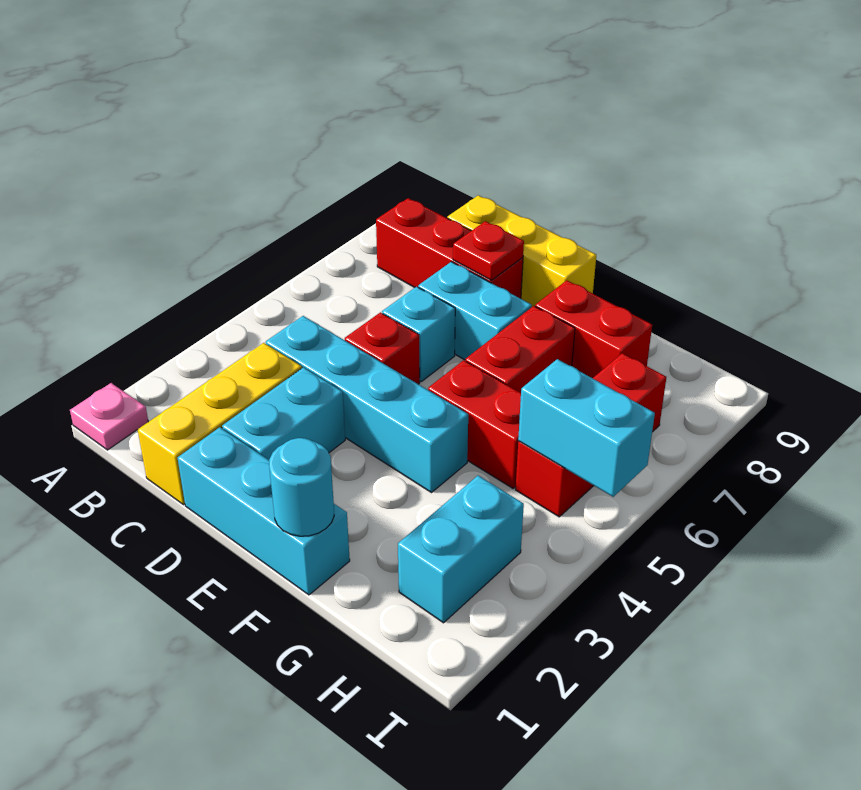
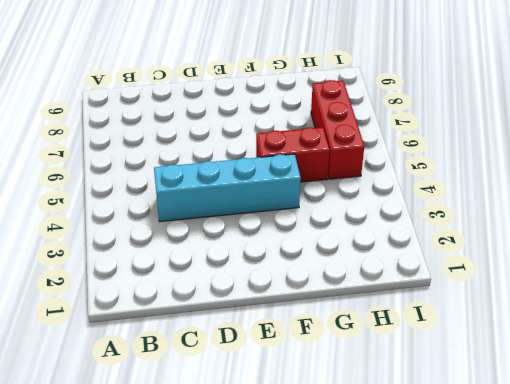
none -> pink 1x1 plate [70,383,148,450]
none -> red 1x3 brick [376,198,523,299]
none -> yellow 1x3 brick [138,343,302,505]

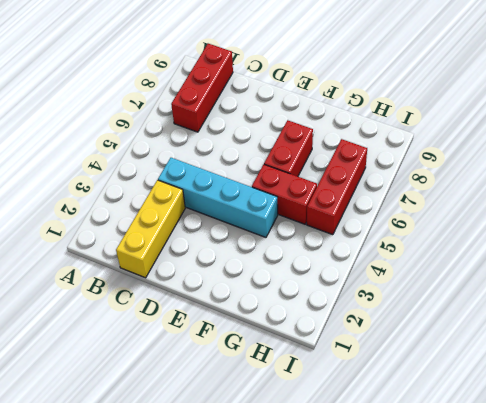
red 1x3 brick [171,44,233,132] -> red 1x3 brick turned to [376,198,523,299]
none -> pink 1x1 plate [70,383,148,450]
none -> yellow 1x3 brick [447,195,596,307]
none -> cyan 1x3 brick [178,427,350,595]

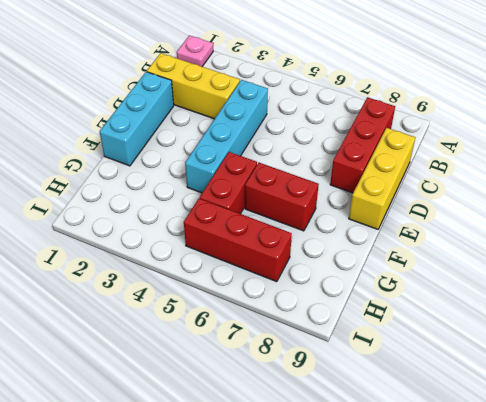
none -> cyan 1x2 brick [222,367,345,460]
none -> red 1x1 brick [345,312,420,384]
none -> cyan 1x1 brick [382,287,455,381]

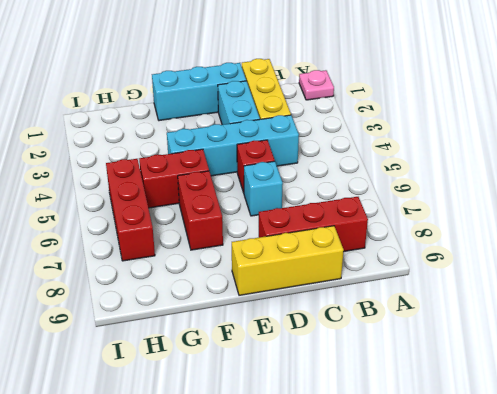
none -> cyan 1x2 brick [418,262,532,360]
none -> red 1x2 brick [535,280,652,378]
none -> cyan 1x2 brick [398,476,524,623]

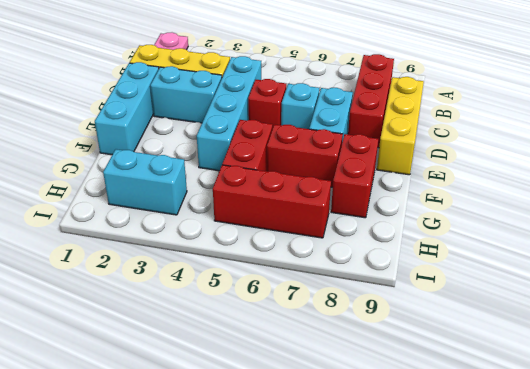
none -> red 1x1 plate [453,221,524,280]
none -> cyan 1x1 round brick [269,438,334,536]
none -> cyan 1x2 brick [518,359,655,497]

